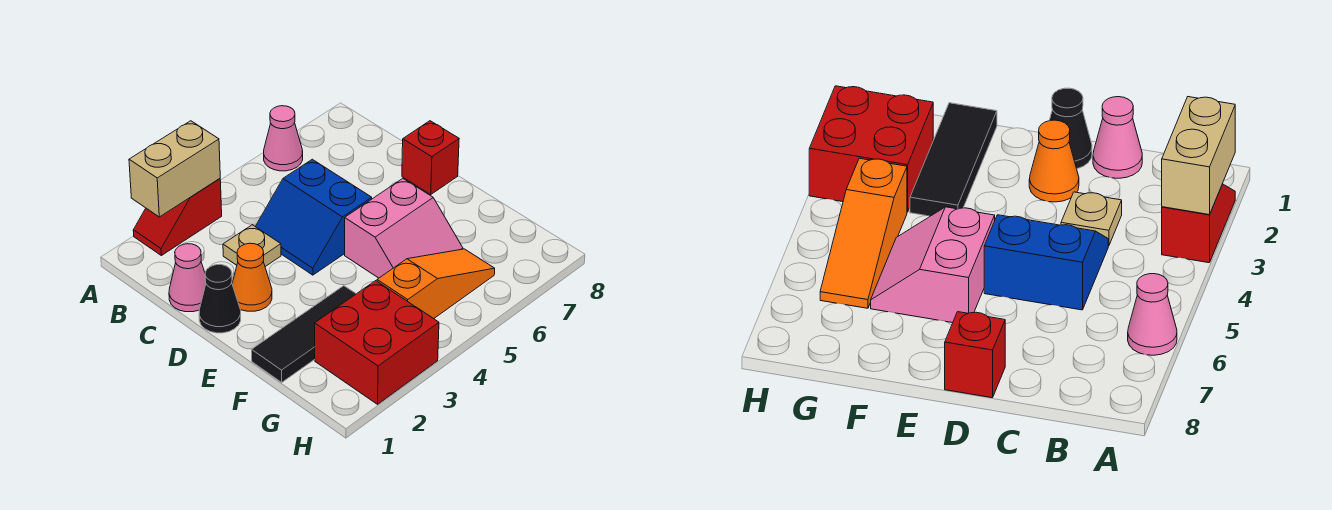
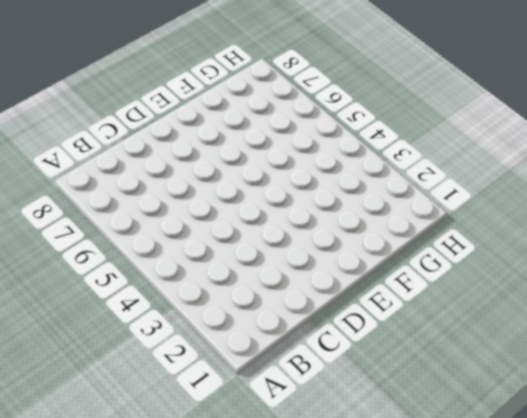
none -> red 1x2 slope [133,179,222,256]
none -> pink 1x1 cone [264,106,303,171]
none -> pink 1x1 cone [169,244,206,312]

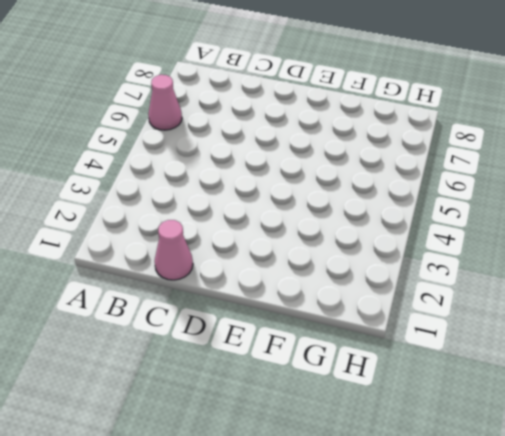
none -> red 1x2 slope [133,179,222,256]
none -> tan 1x1 plate [223,225,281,267]
none -> blue 2x2 slope [255,159,372,275]

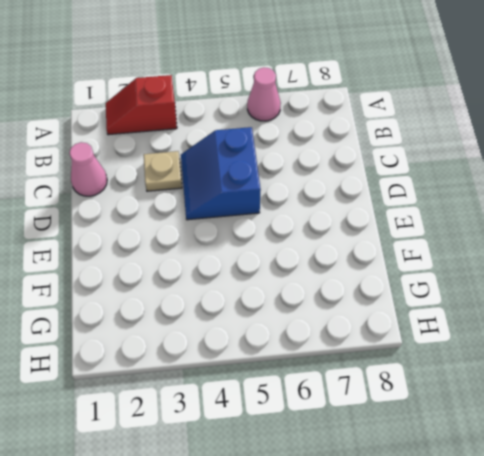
none -> black 1x1 cone [199,265,241,333]
none -> orange 1x1 cone [232,243,272,311]
none -> red 1x1 brick [402,121,459,194]

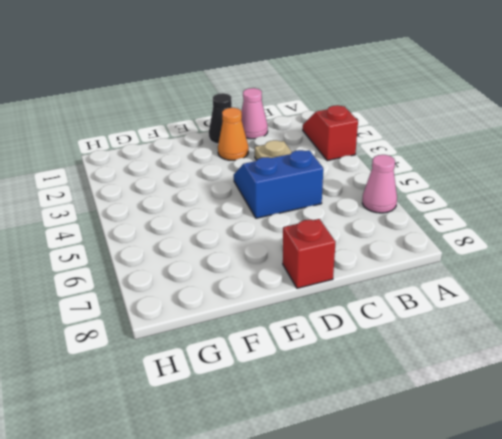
none -> pink 2x2 slope [345,179,463,278]
none -> black 1x3 tile [252,286,356,382]
none -> red 2x2 brick [315,281,439,404]

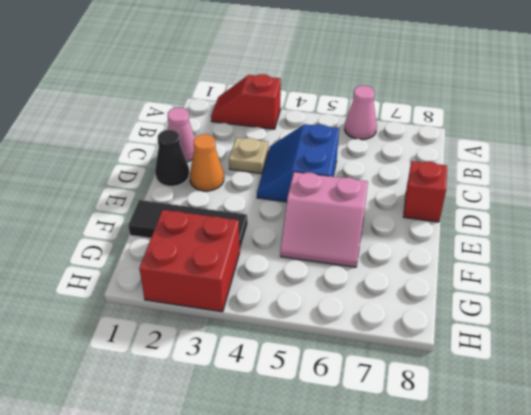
none -> orange 1x3 slope [377,249,495,319]
none -> tan 1x2 brick [129,121,220,217]

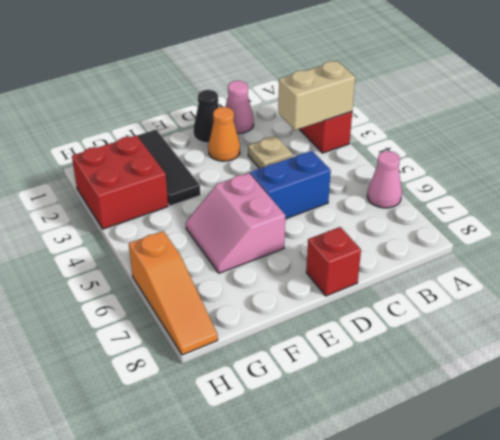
tan 1x2 brick [278,61,355,130] -> tan 1x2 brick turned to [129,121,220,217]
orange 1x3 slope [129,231,218,355] -> orange 1x3 slope moved to [377,249,495,319]

